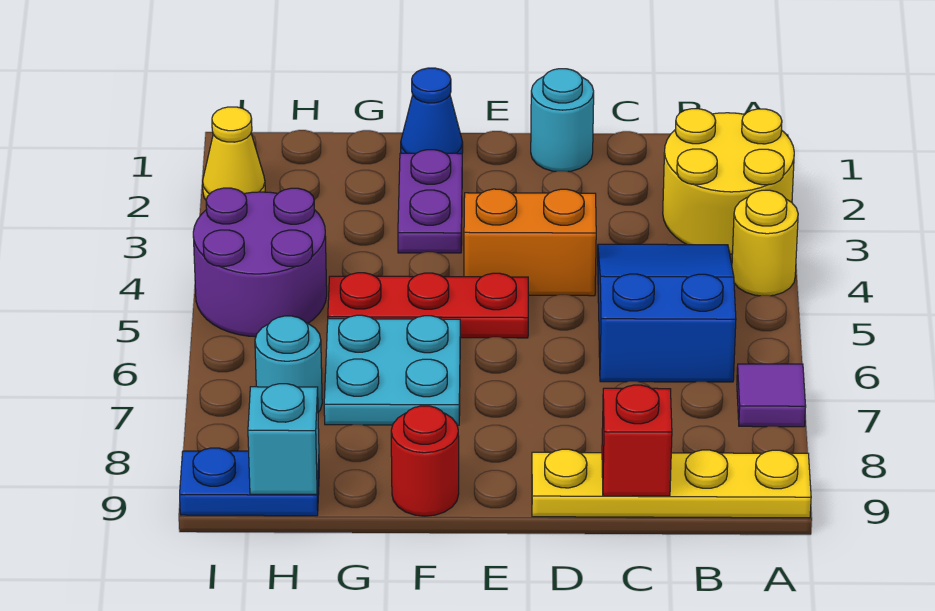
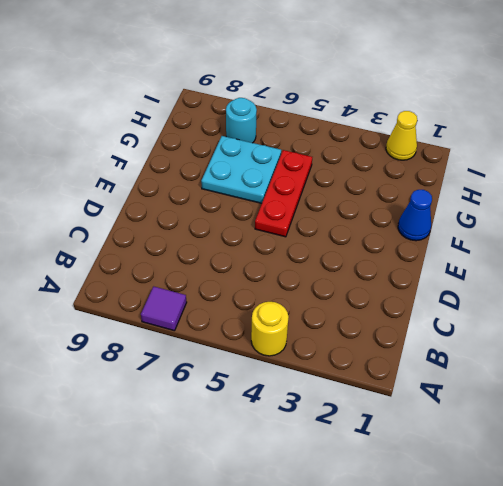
none -> yellow 2x2 round brick [663,109,794,254]
none -> yellow 1x4 plate [532,449,811,518]
none -> blue 2x3 slope [598,244,736,382]

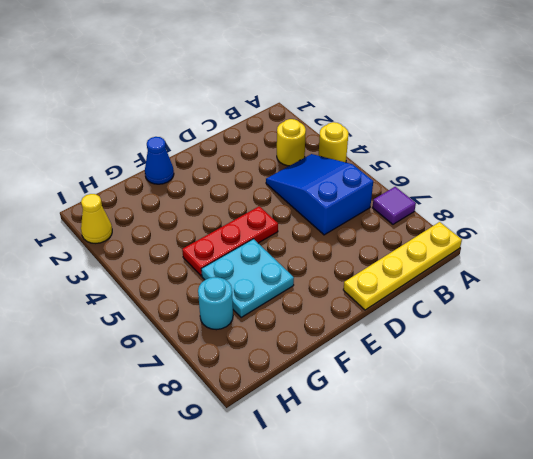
yellow 1x1 round brick [277,119,306,166] -> yellow 2x2 round brick [663,109,794,254]
none -> cyan 1x1 round brick [531,69,594,172]
none -> orange 1x2 brick [464,189,596,296]
none -> purple 1x2 plate [398,150,462,253]

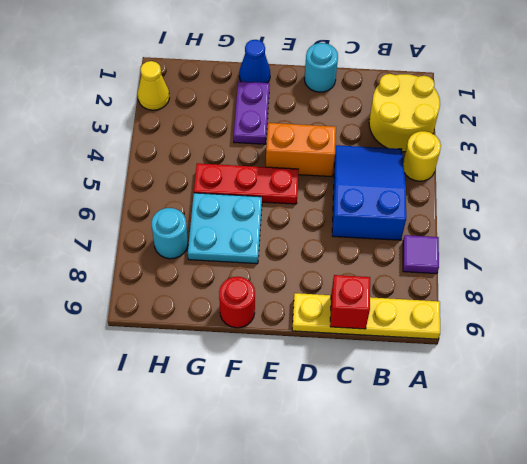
none -> purple 2x2 round brick [193,188,327,337]
none -> blue 1x2 plate [180,448,319,516]
none -> cyan 1x1 brick [248,384,319,494]

